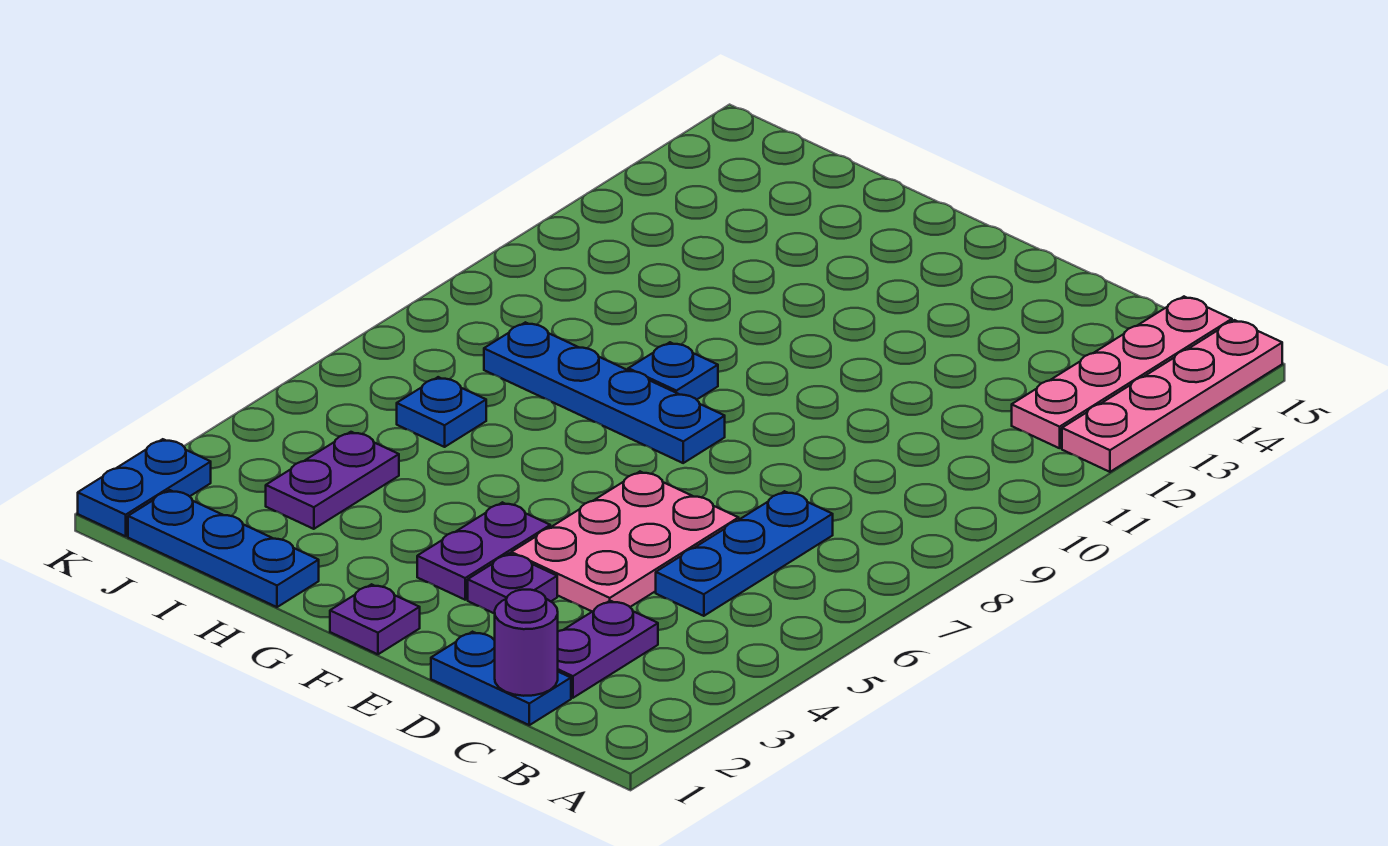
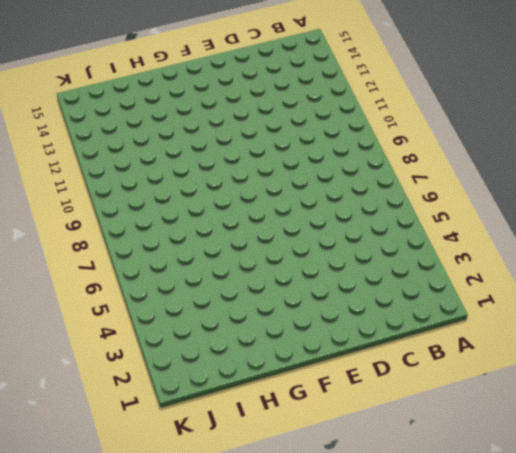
none -> pink 1x4 plate [1062,320,1282,472]
none -> pink 1x4 plate [1012,297,1232,448]
none -> blue 1x2 plate [431,632,571,725]

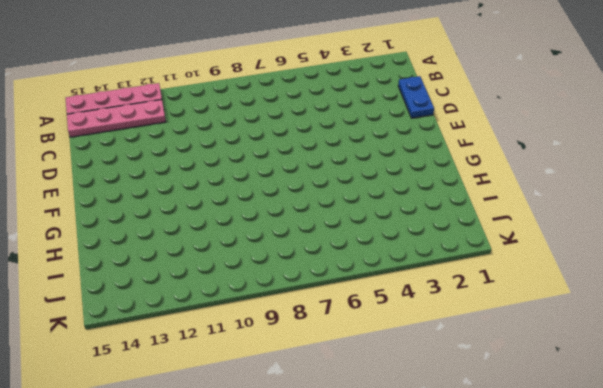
none -> purple 1x2 plate [558,601,658,698]
none -> blue 1x3 plate [656,491,833,616]
none -> pink 2x3 plate [511,472,739,612]

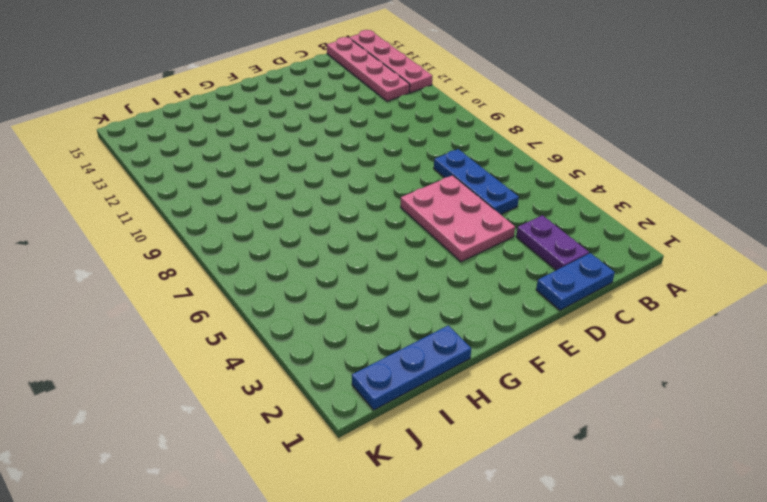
none -> purple 1x1 plate [468,553,557,614]
none -> purple 1x1 plate [330,584,420,654]
none -> purple 1x2 plate [417,502,550,600]

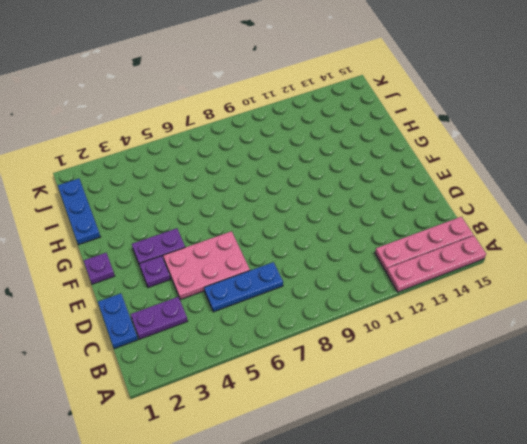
none -> blue 1x4 plate [484,322,725,463]
none -> blue 1x1 plate [628,342,718,400]
none -> purple 1x2 plate [266,432,399,529]

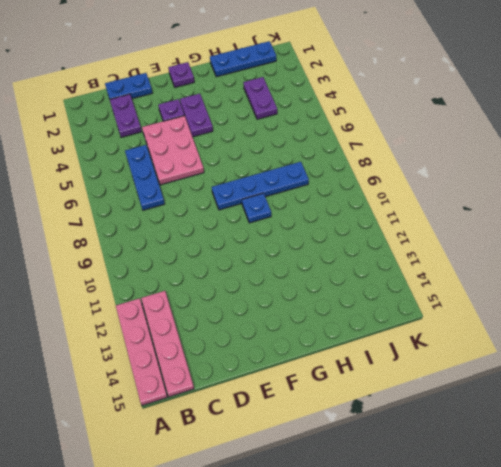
none -> blue 1x1 plate [397,377,486,447]
none -> blue 1x2 plate [78,439,211,536]
none -> purple 1x1 round brick [495,590,558,696]

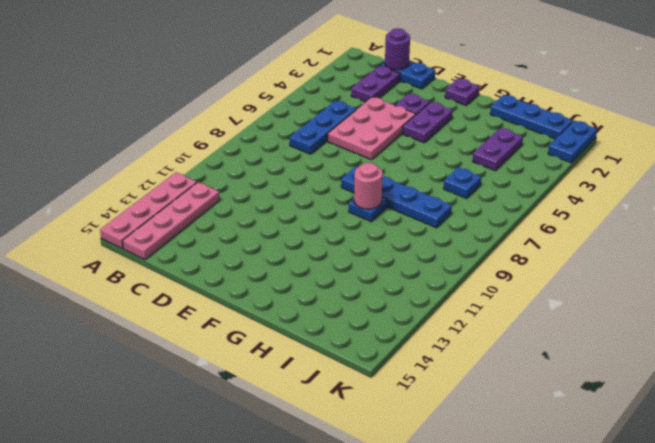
pink 1x1 round brick [354,163,383,209] -> none

